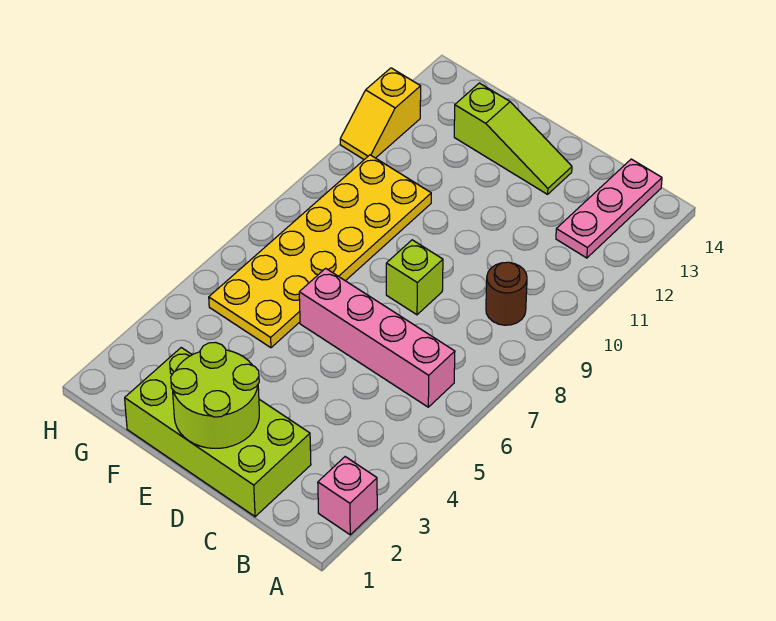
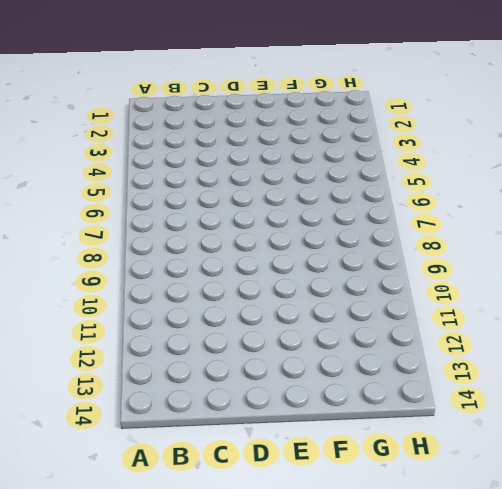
none -> pink 1x1 brick [318,457,377,535]
none -> pink 1x4 brick [299,268,455,407]

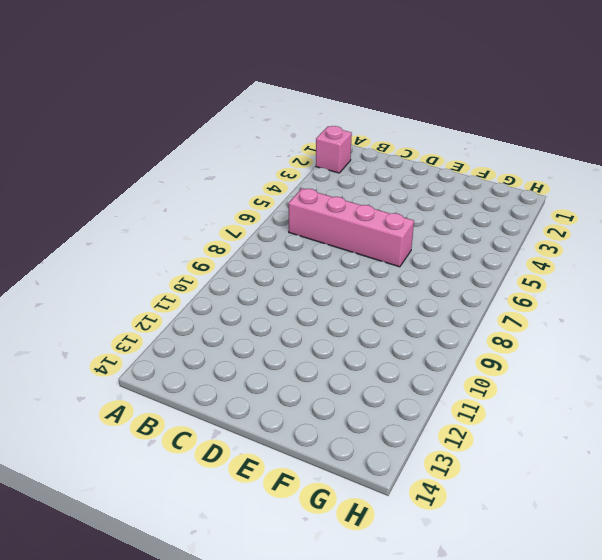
none -> brown 1x1 round brick [486,262,527,325]
none -> pink 1x3 plate [556,159,662,258]

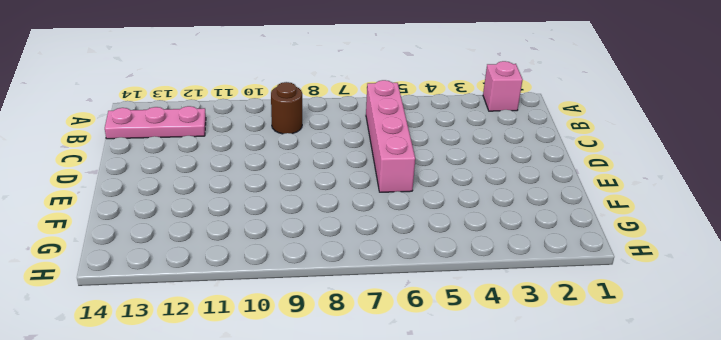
none -> lime 2x4 brick [125,348,311,517]
none -> lime 1x1 brick [386,240,443,315]

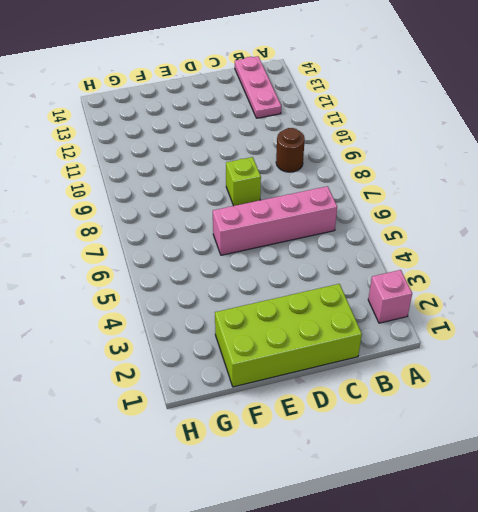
none -> lime 1x3 slope [454,83,572,194]
none -> yellow 2x6 plate [209,155,431,348]

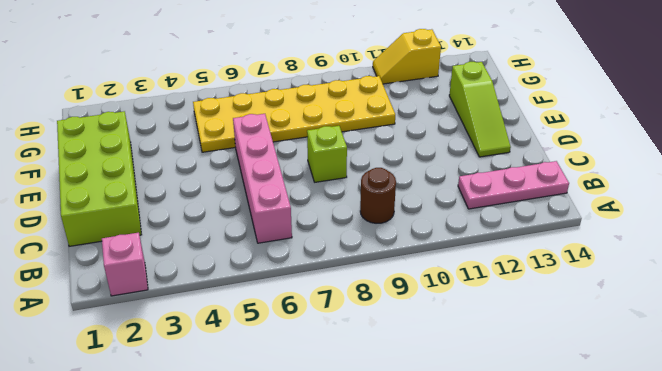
none -> lime 2x2 round brick [171,342,259,448]

